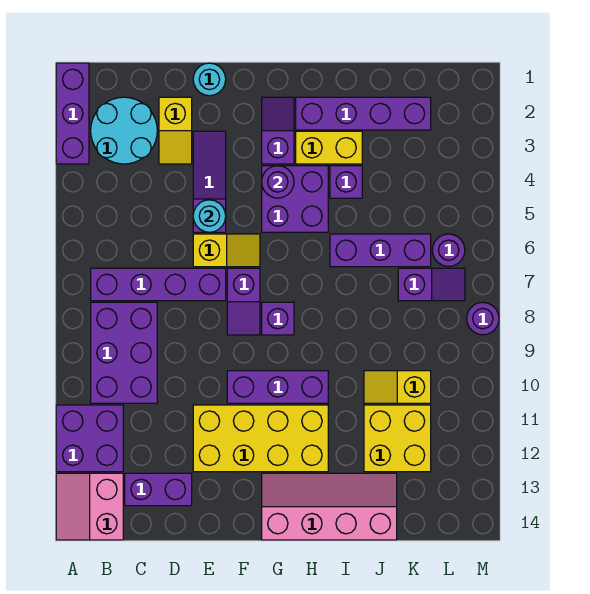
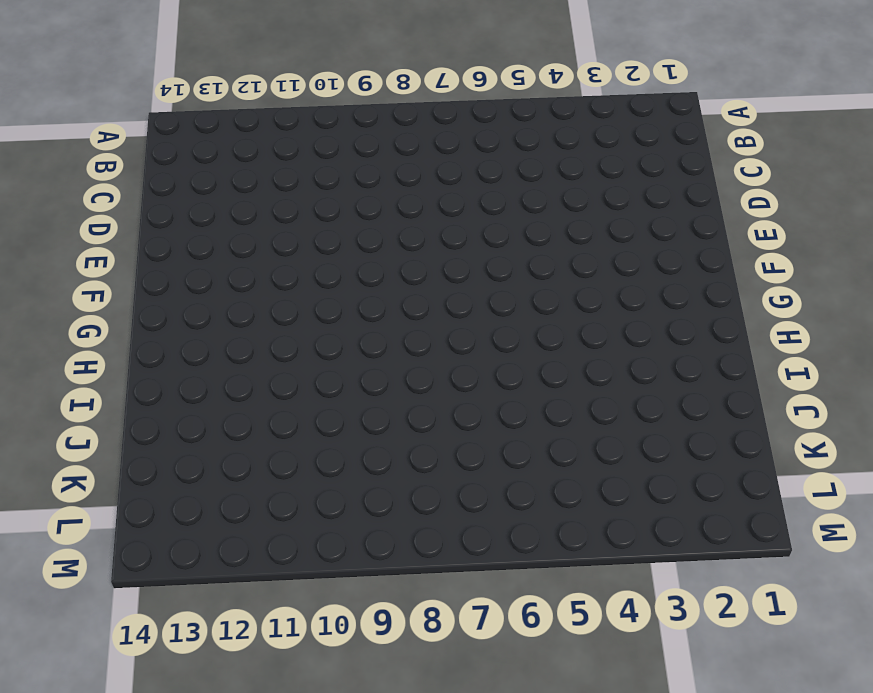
none -> purple 1x3 brick [56,63,89,164]
none -> purple 2x2 brick [56,405,123,472]
none -> pink 2x2 slope [56,473,123,540]

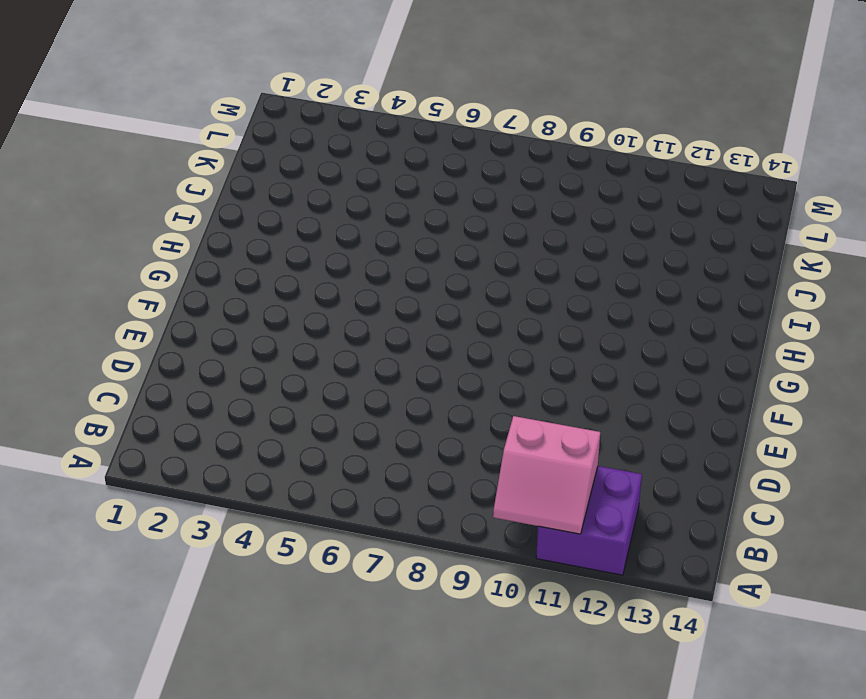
pink 2x2 slope [493,416,600,534] -> pink 2x2 slope moved to [56,473,123,540]
none -> purple 1x3 brick [56,63,89,164]
none -> cyan 2x2 round brick [91,97,157,164]
none -> purple 1x4 brick [91,268,226,301]

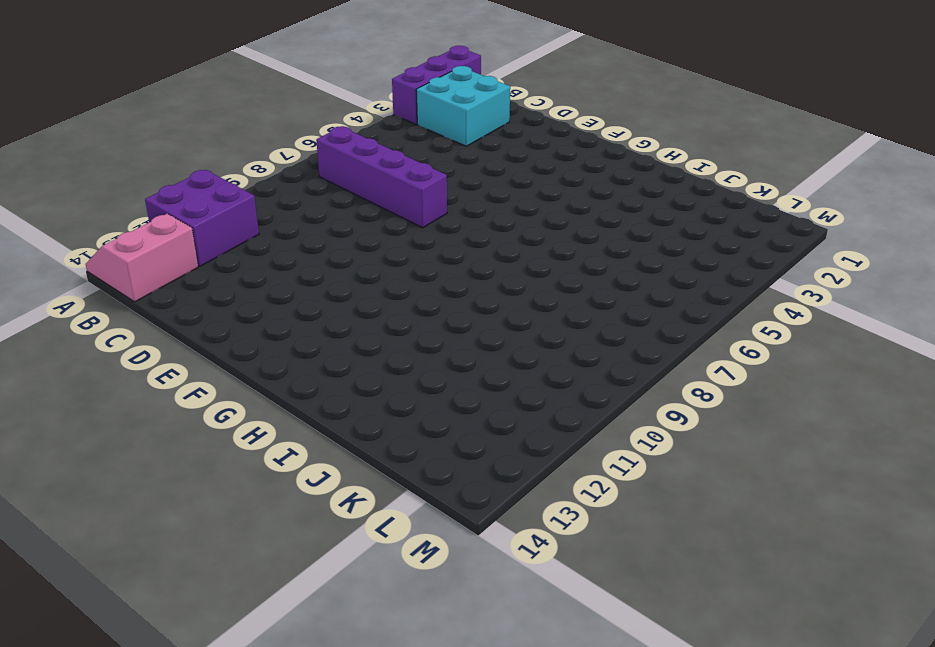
cyan 2x2 brick [416,66,510,146] -> cyan 2x2 round brick [91,97,157,164]
none -> purple 2x3 brick [91,302,157,403]
none -> purple 1x2 brick [125,473,192,506]
none -> yellow 1x2 slope [159,97,192,164]

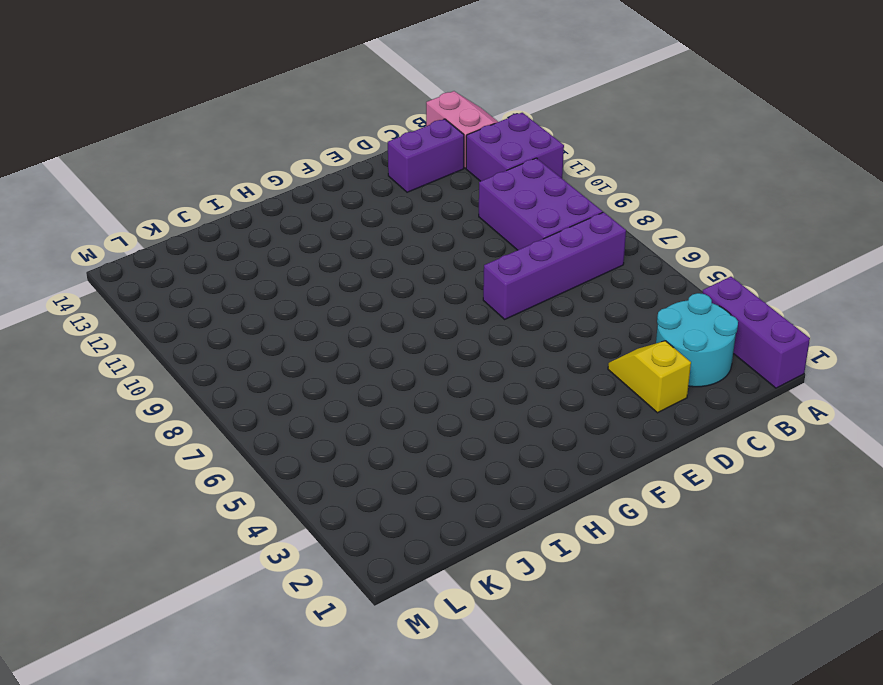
none -> cyan 1x1 round brick [193,63,226,96]
none -> purple 1x3 slope [193,131,226,232]
none -> yellow 1x2 slope [193,234,260,267]

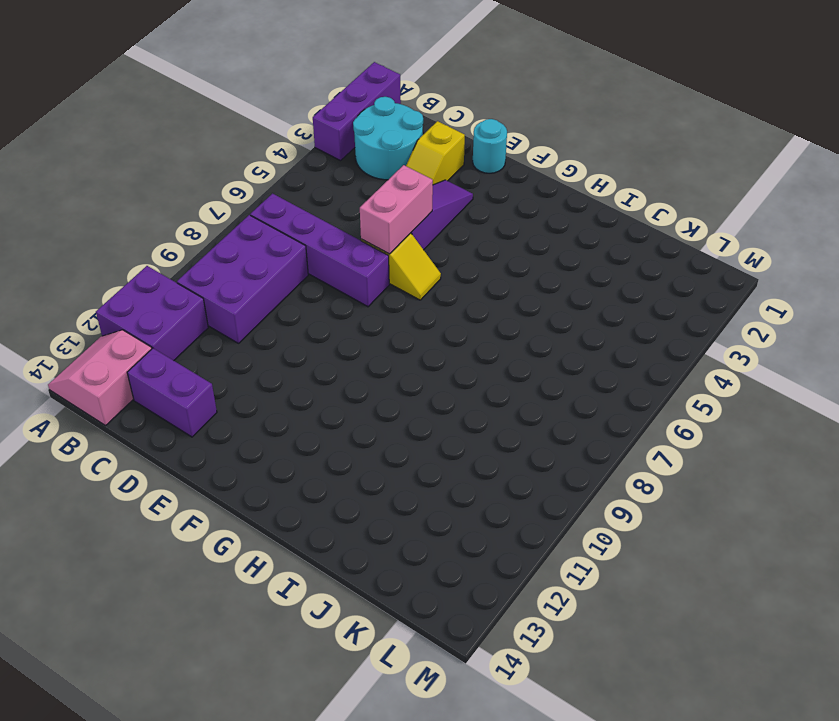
pink 1x2 brick [360,165,433,254] -> cyan 1x1 round brick [193,200,226,232]
none -> yellow 2x4 brick [193,405,328,472]
none -> purple 1x2 slope [227,268,260,335]
none -> purple 1x3 brick [227,371,328,403]

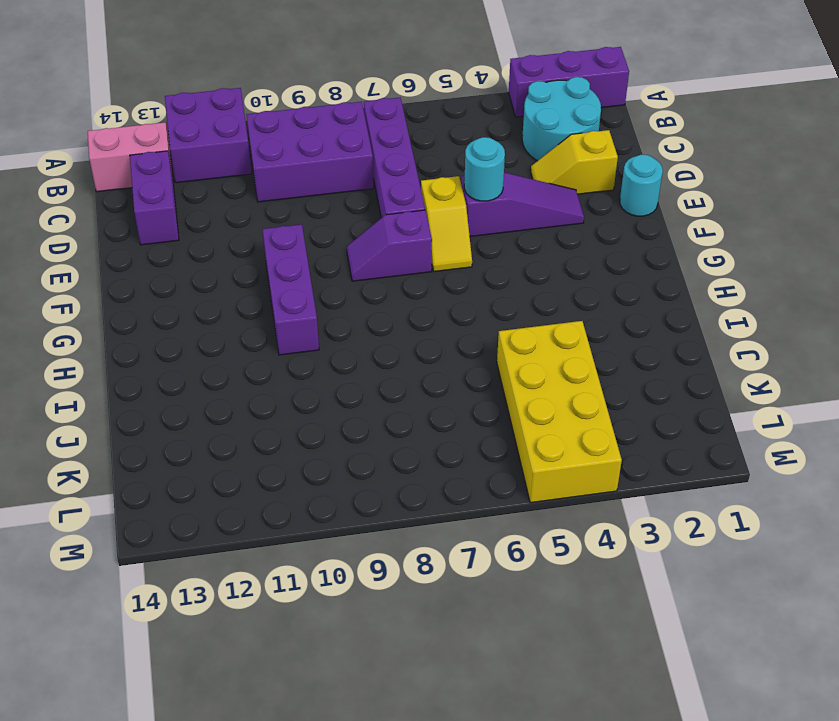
yellow 2x4 brick [497,321,622,503] -> yellow 2x4 brick moved to [193,405,328,472]
none -> purple 1x2 slope [262,97,294,164]
none -> purple 2x2 brick [262,166,328,232]
none -> purple 1x1 brick [262,302,294,335]

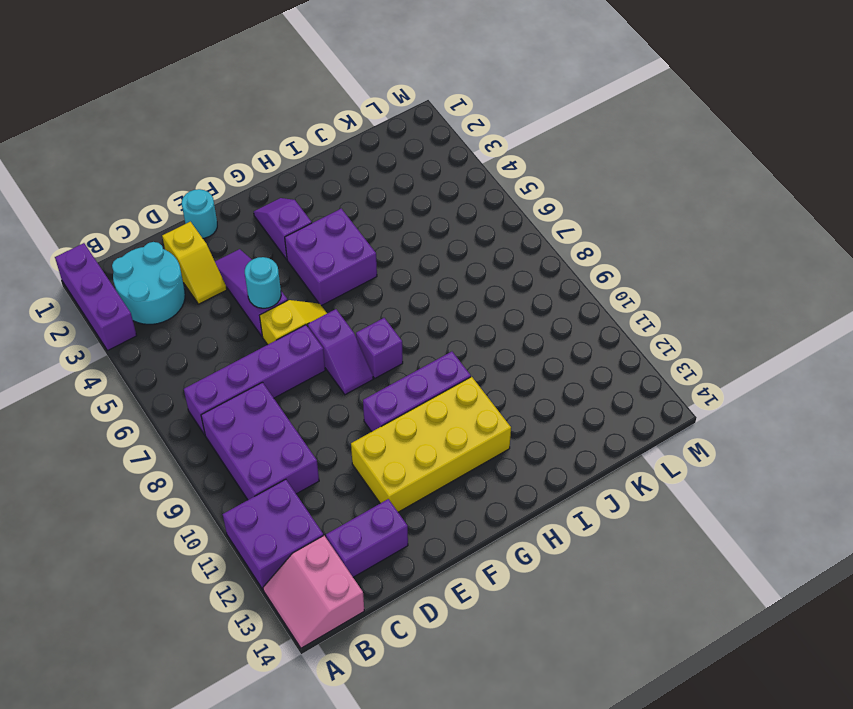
none -> pink 2x4 slope [262,473,397,540]
none -> purple 1x4 brick [296,97,431,130]
none -> yellow 1x2 brick [296,131,362,164]

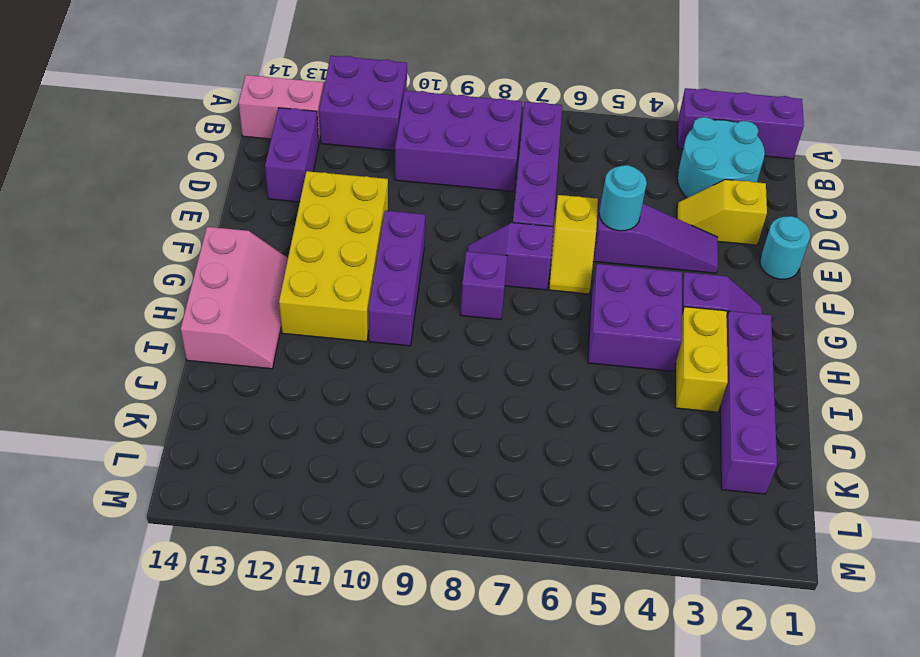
pink 2x3 slope [181,227,288,369] -> pink 2x4 slope [262,473,397,540]
none -> purple 1x1 brick [330,166,362,198]
none -> purple 1x3 brick [330,234,431,267]
none -> yellow 1x2 slope [364,371,431,403]

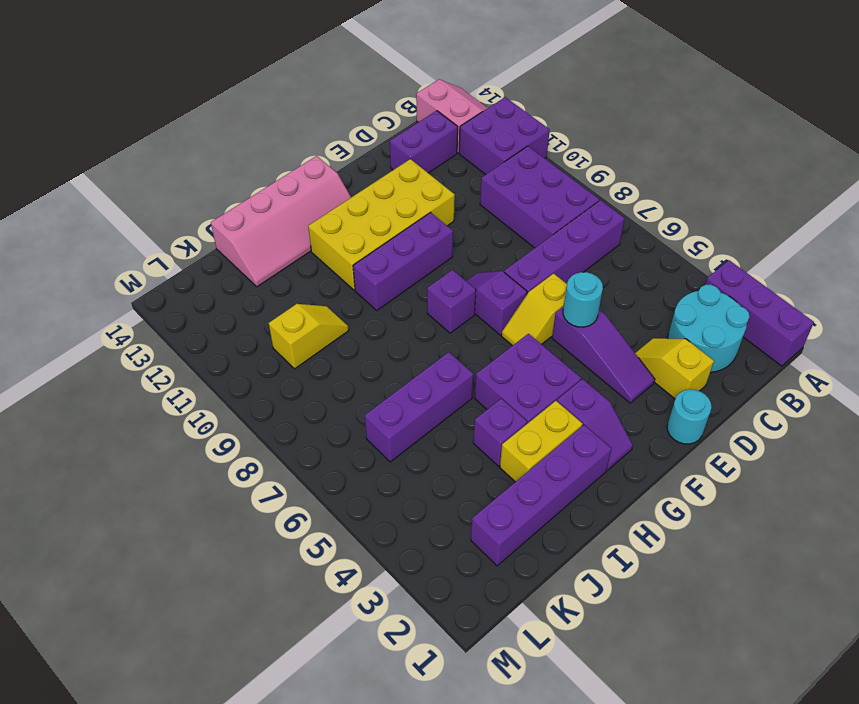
none -> yellow 2x2 brick [364,405,431,472]
none -> purple 1x2 slope [398,268,465,301]
none -> purple 1x1 round brick [432,234,465,267]

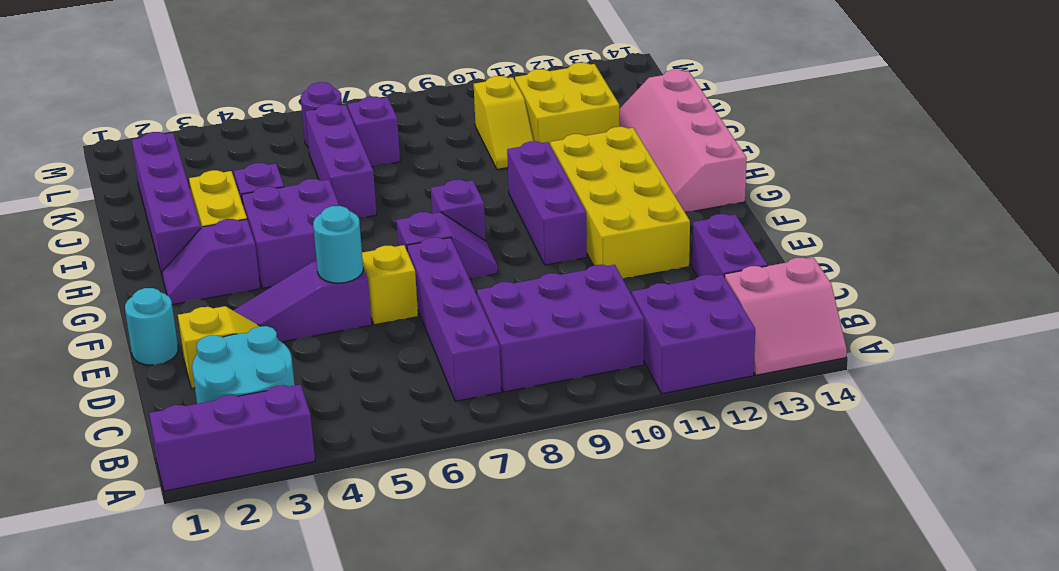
none -> purple 1x1 round brick [467,302,499,335]
none -> purple 1x1 round brick [262,166,294,198]

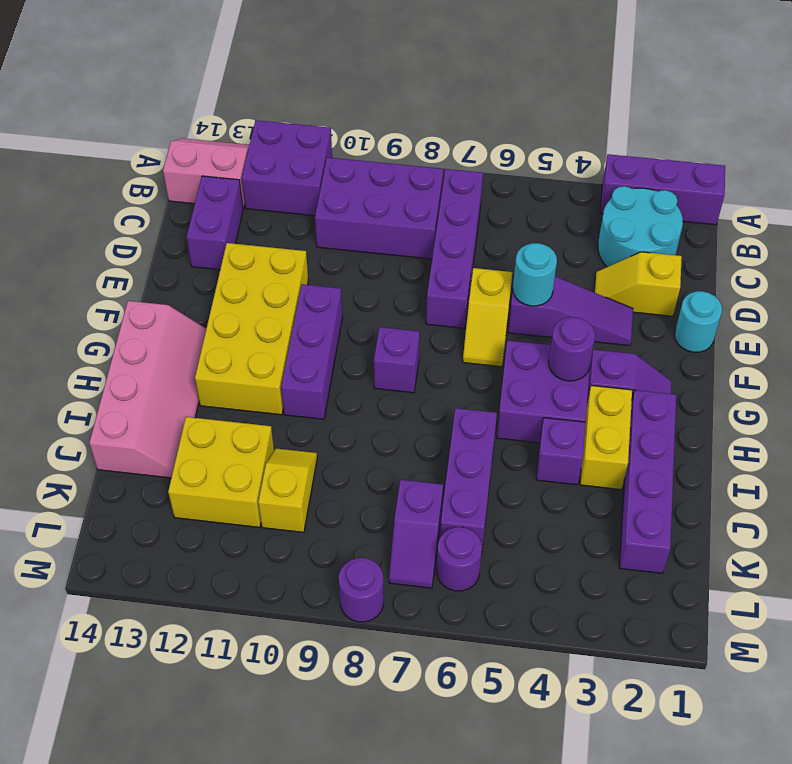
none -> purple 1x2 slope [227,268,260,335]

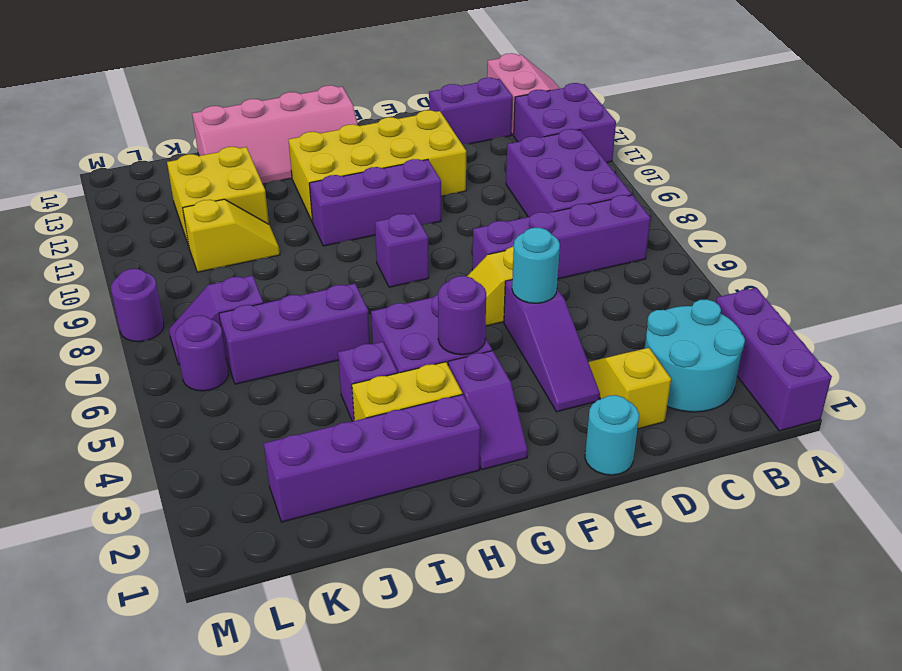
none -> purple 1x2 slope [227,268,260,335]

